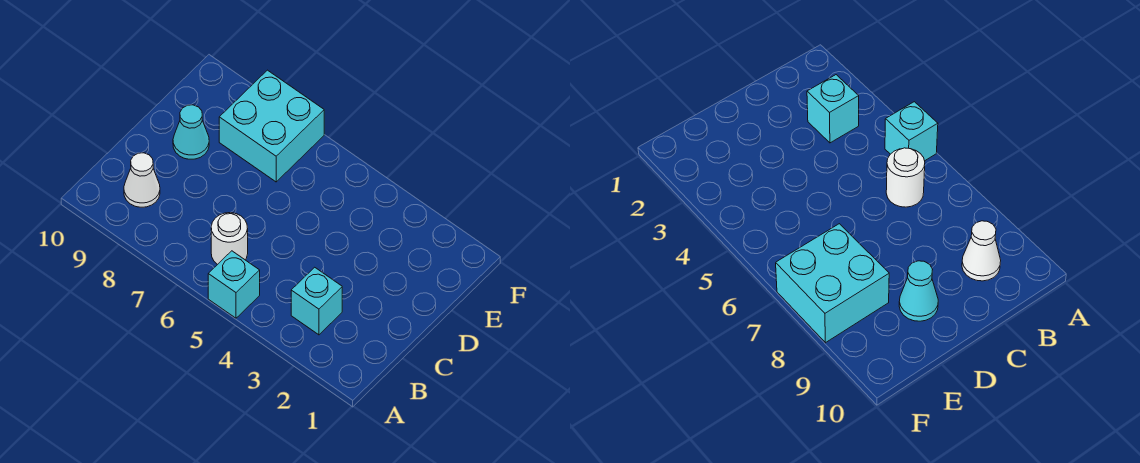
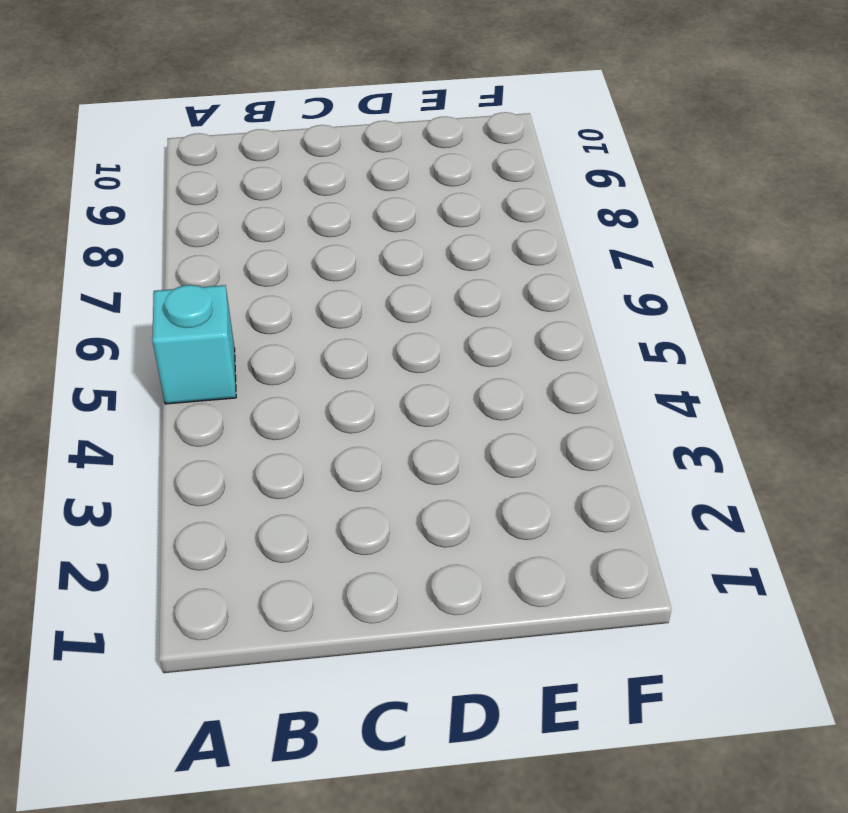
none -> cyan 1x1 brick [291,267,342,335]
none -> white 1x1 round brick [211,213,248,265]

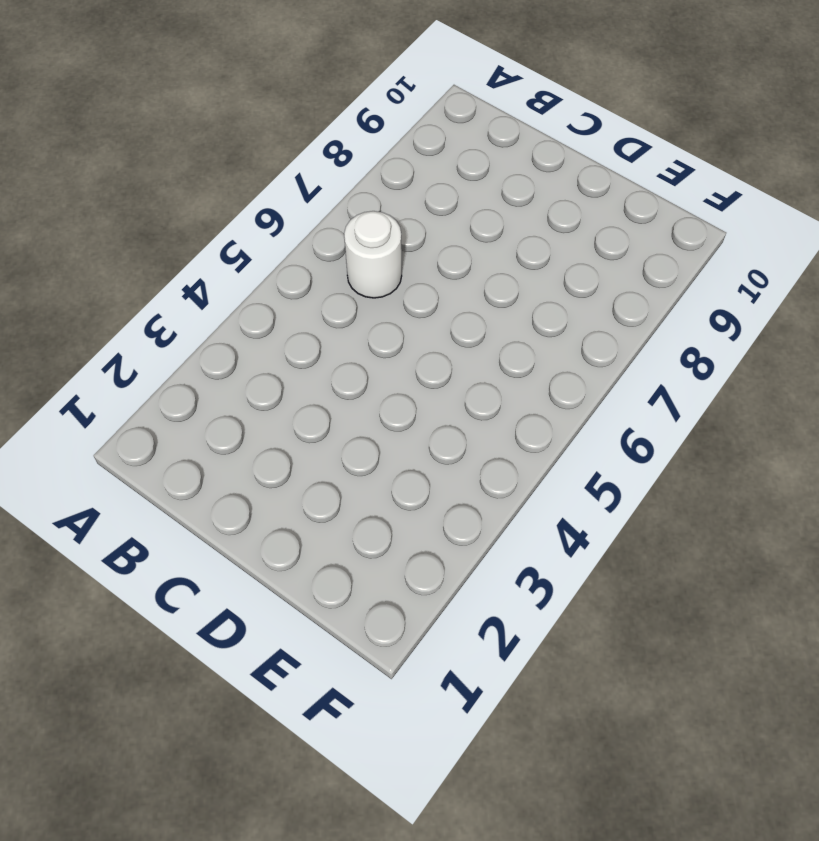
none -> cyan 1x1 brick [208,251,260,318]
none -> cyan 1x1 brick [291,267,342,335]

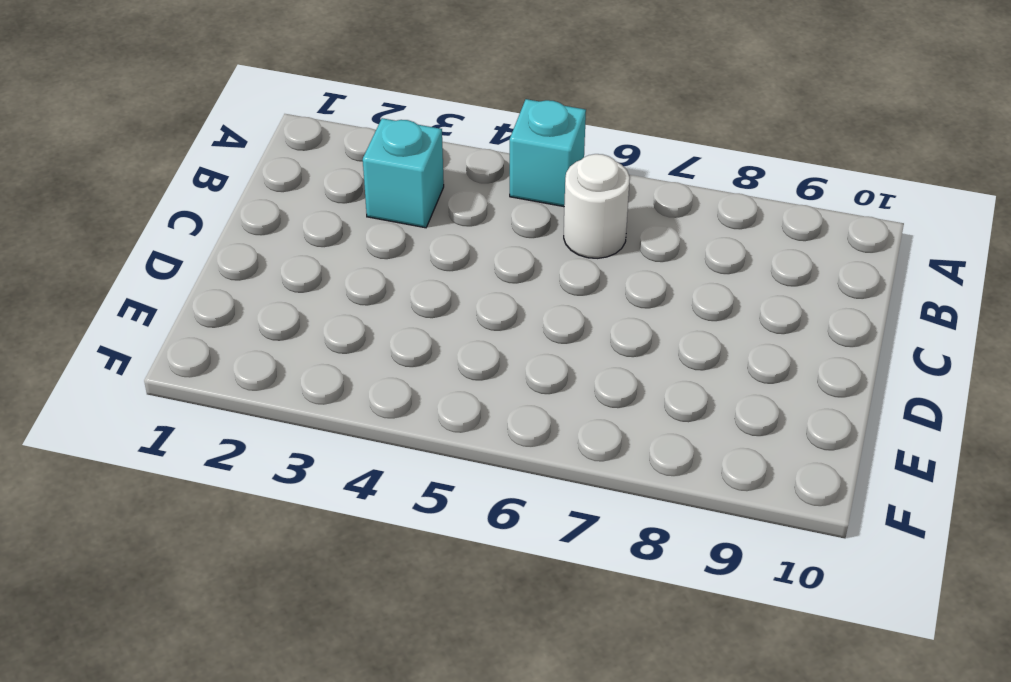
none -> white 1x1 cone [124,153,160,207]
none -> cyan 1x1 cone [173,105,209,159]

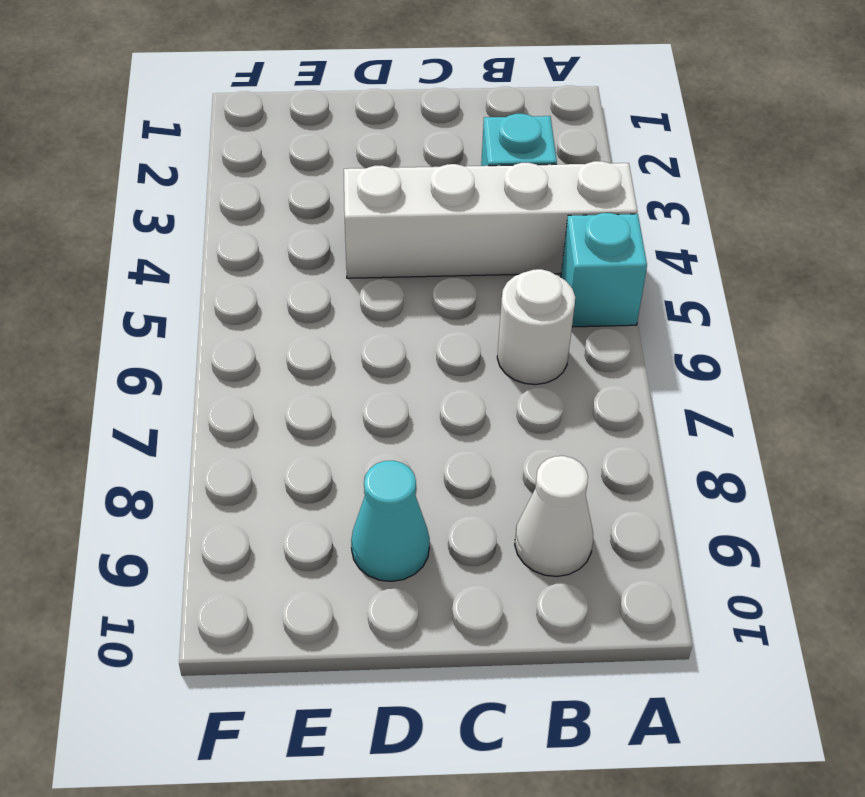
white 1x4 brick [344,161,638,278] -> none
none -> cyan 2x2 brick [219,70,324,182]

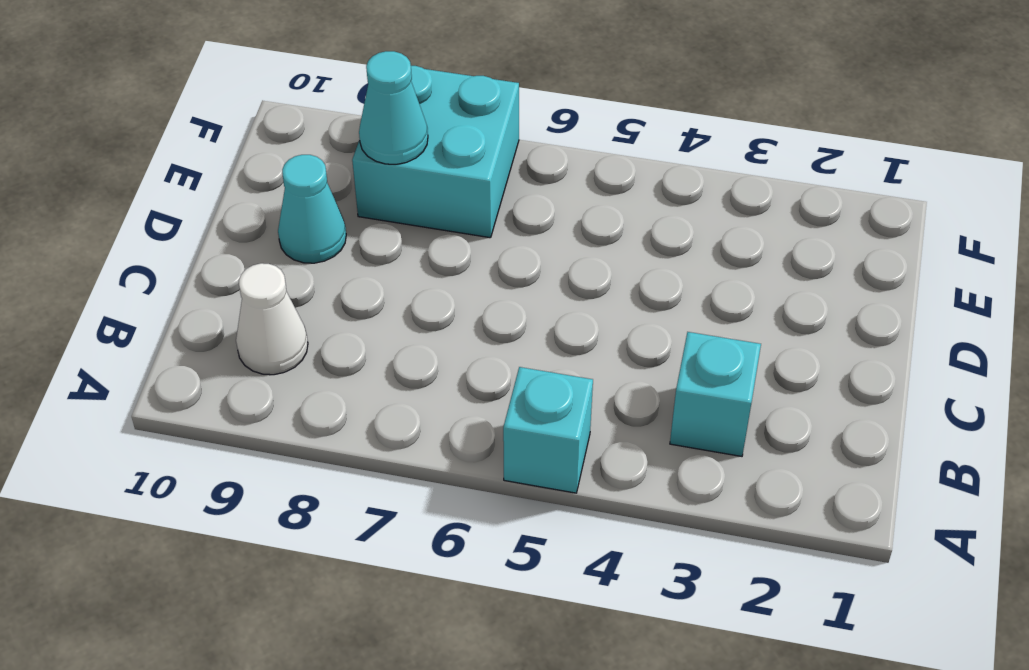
cyan 1x1 cone [359,51,428,164] -> none
none -> white 1x1 round brick [211,213,248,265]

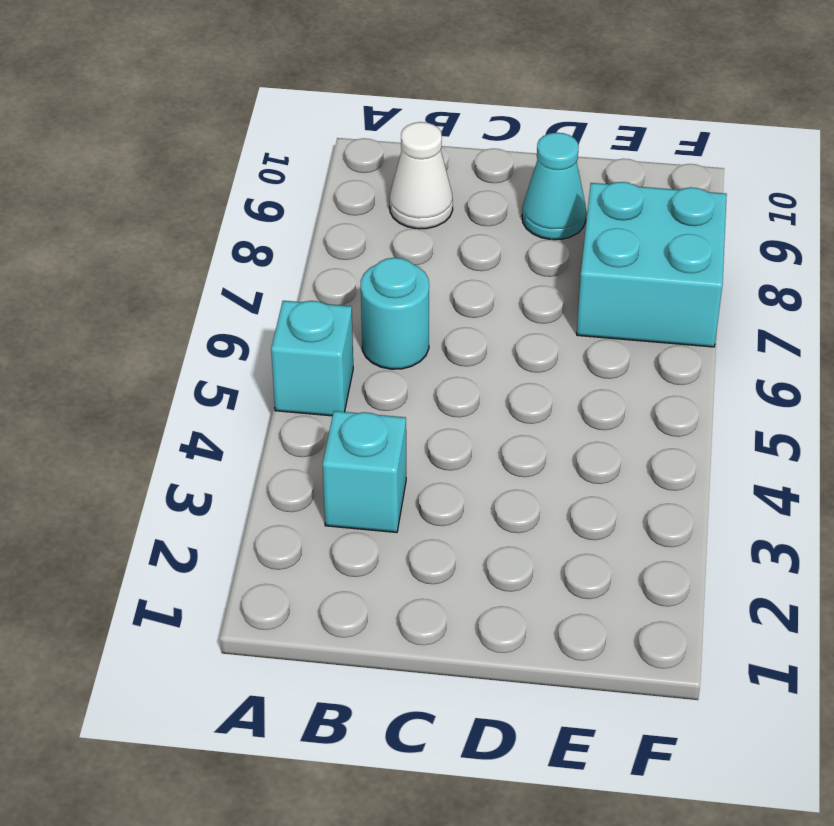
cyan 1x1 round brick [361,258,429,369] -> white 1x1 round brick [211,213,248,265]

